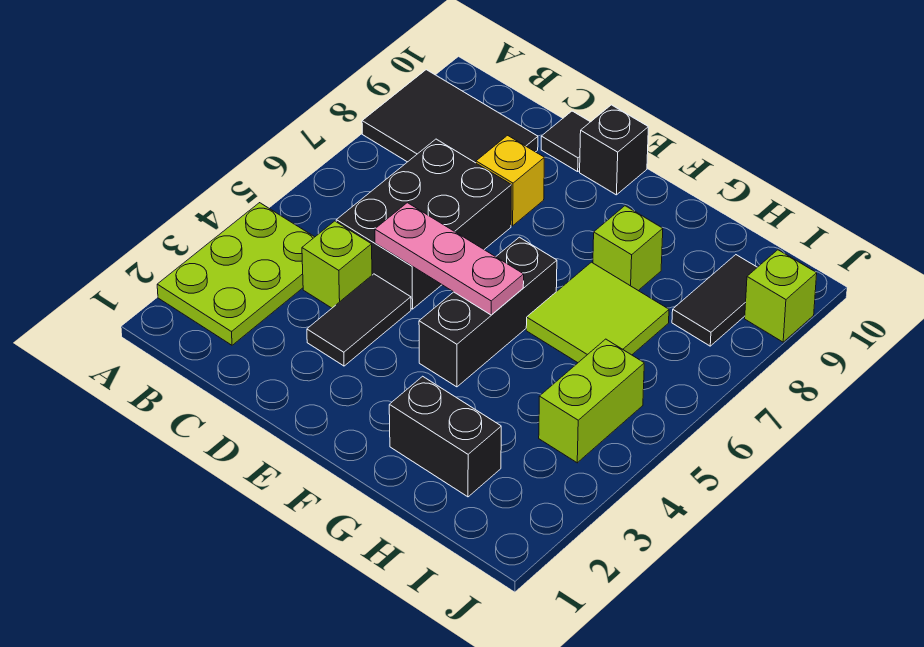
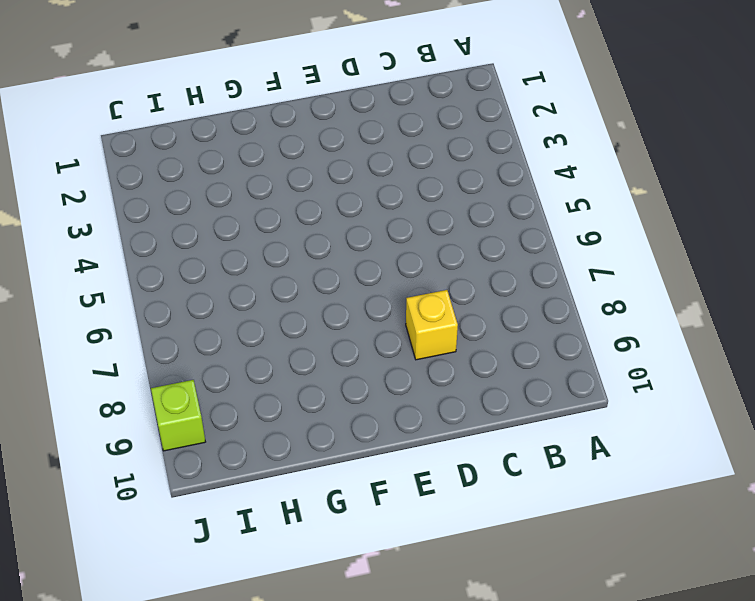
none -> lime 2x3 plate [157,203,314,345]
none -> black 2x3 tile [362,70,538,163]
none -> lime 1x1 brick [302,221,372,308]

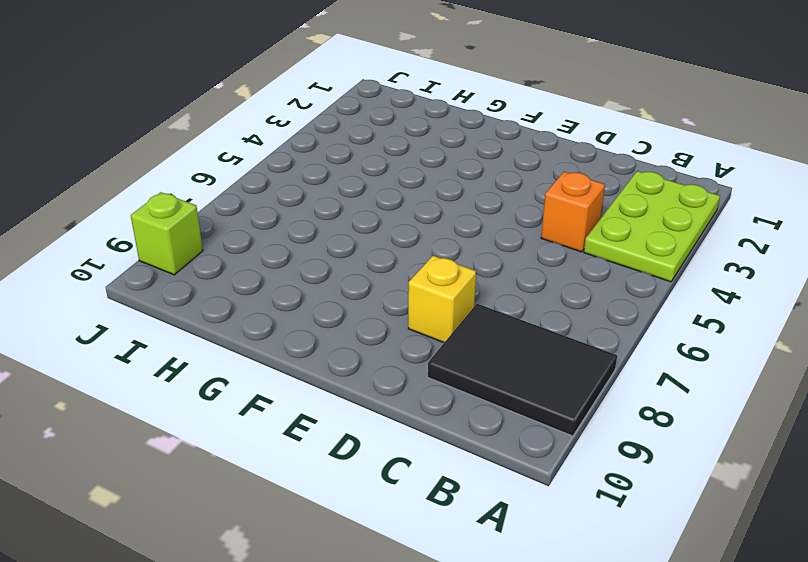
orange 1x1 brick [541,172,605,252] -> lime 1x1 brick [302,221,372,308]
none -> black 2x3 brick [336,139,512,309]
none -> black 1x2 tile [307,274,411,366]
none -> black 1x1 tile [541,111,590,172]

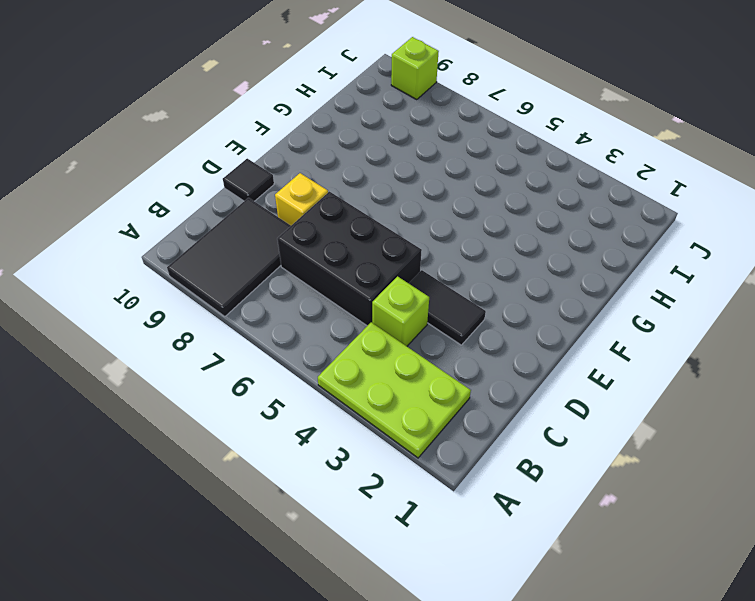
none -> black 1x1 brick [580,105,648,195]
none -> black 1x3 brick [419,237,557,387]
none -> black 1x2 brick [389,376,501,497]

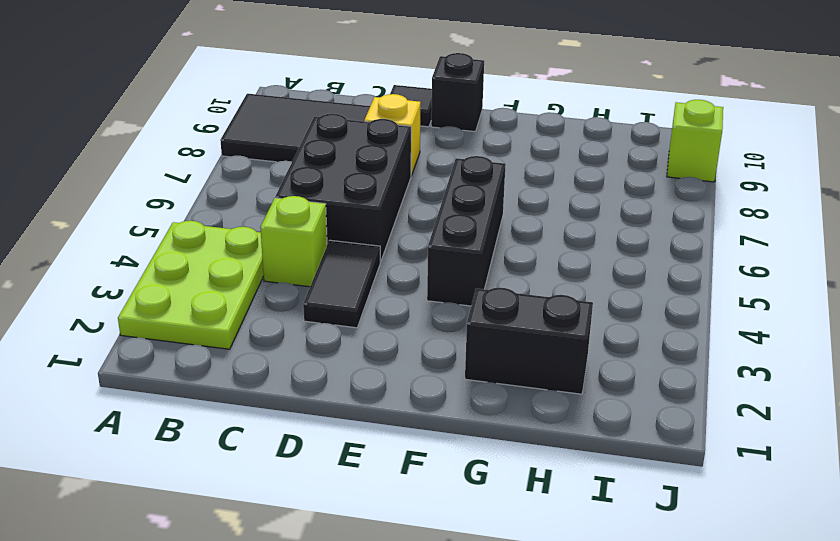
none -> lime 2x2 tile [526,262,669,363]
none -> lime 1x1 brick [593,206,663,291]
none -> lime 1x2 brick [539,339,644,463]

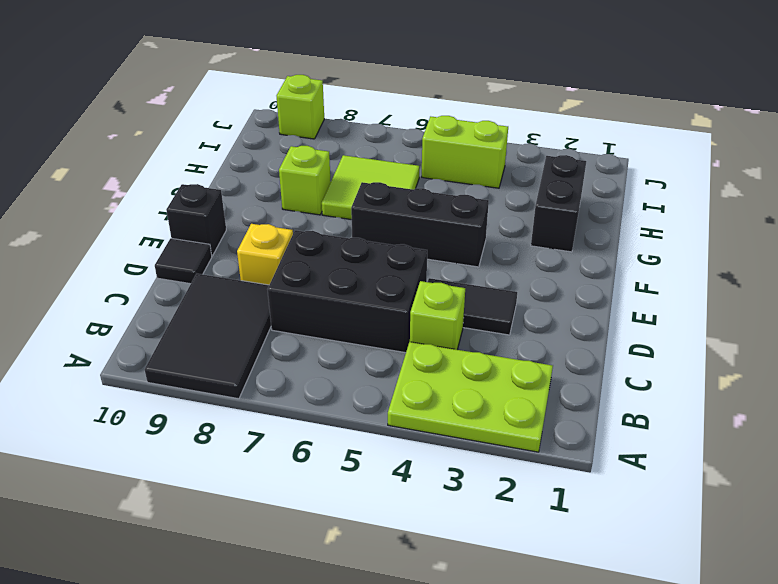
none -> black 1x2 tile [672,255,757,346]
none -> pink 1x3 plate [375,203,524,315]

